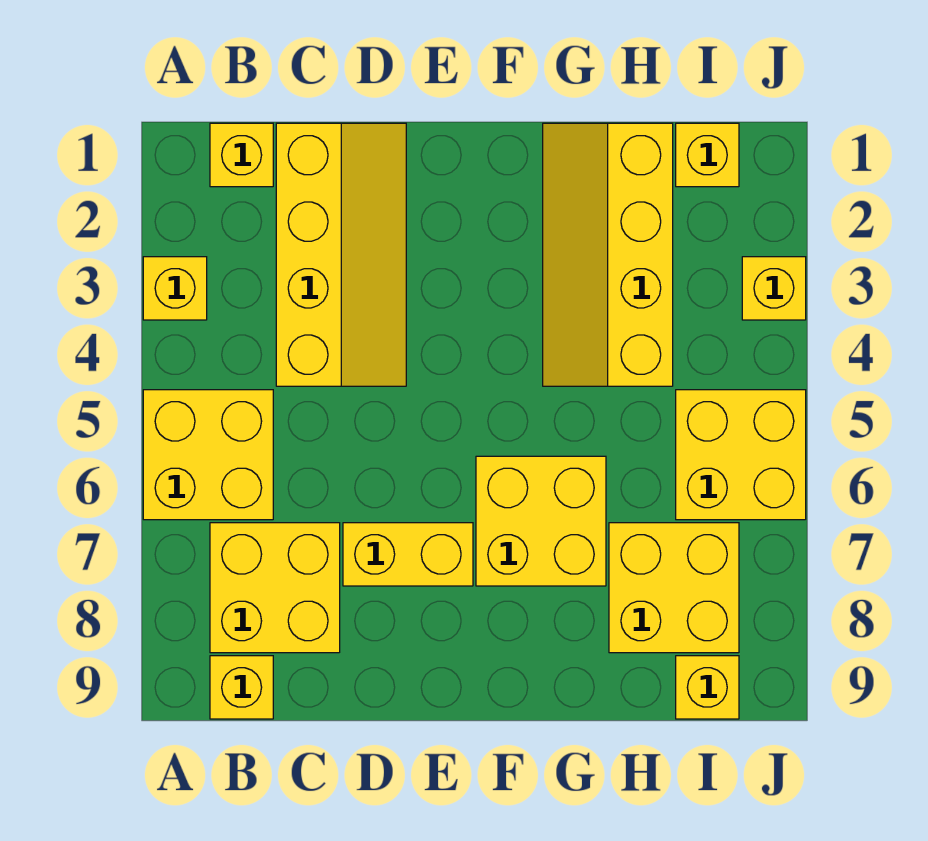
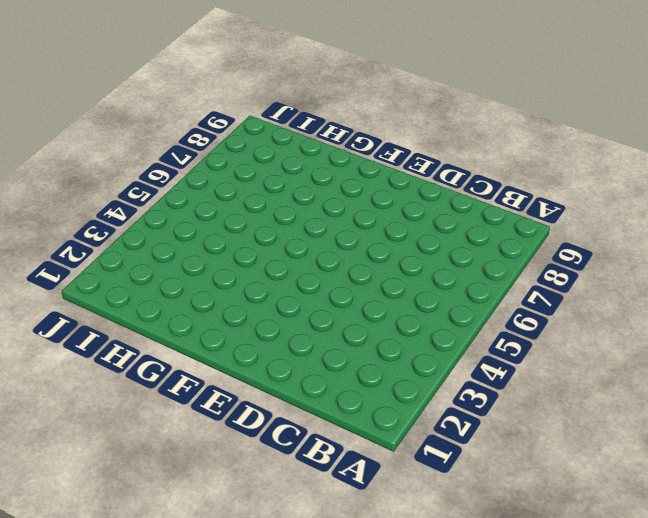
none -> yellow 1x1 brick [143,257,207,320]
none -> yellow 2x2 brick [143,390,273,520]
none -> yellow 1x1 brick [210,123,273,187]

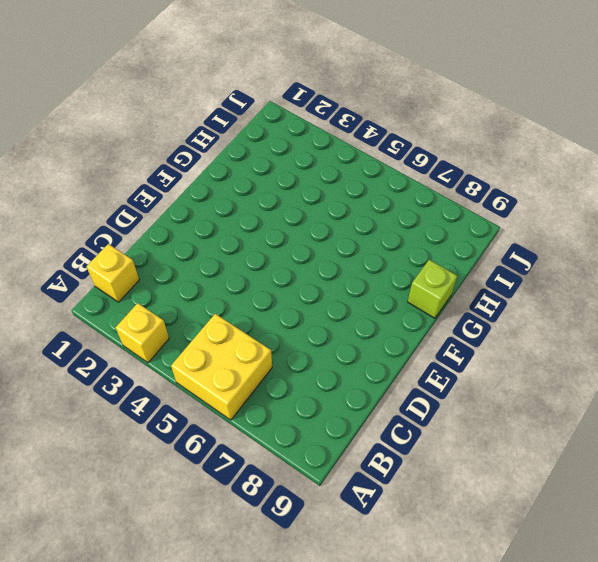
lime 1x1 brick [408,260,457,318] -> none
none -> yellow 2x2 brick [210,523,340,653]
none -> yellow 1x1 brick [210,656,273,719]
none -> yellow 2x4 slope [276,123,406,386]

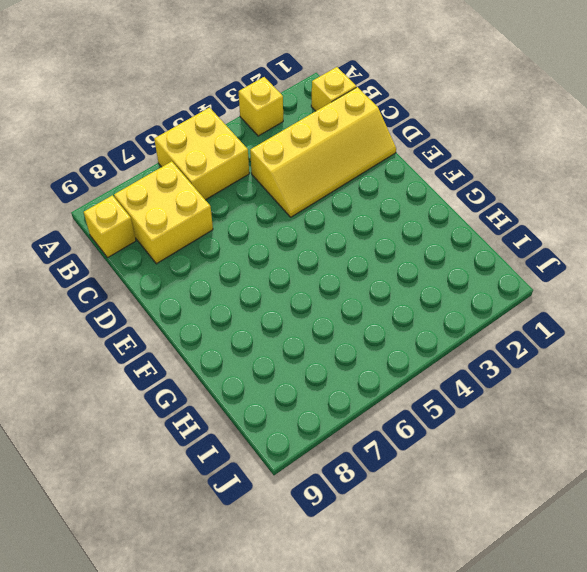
none -> yellow 1x2 brick [343,523,473,586]
none -> yellow 2x2 brick [476,456,606,586]
none -> yellow 2x4 slope [543,123,673,386]

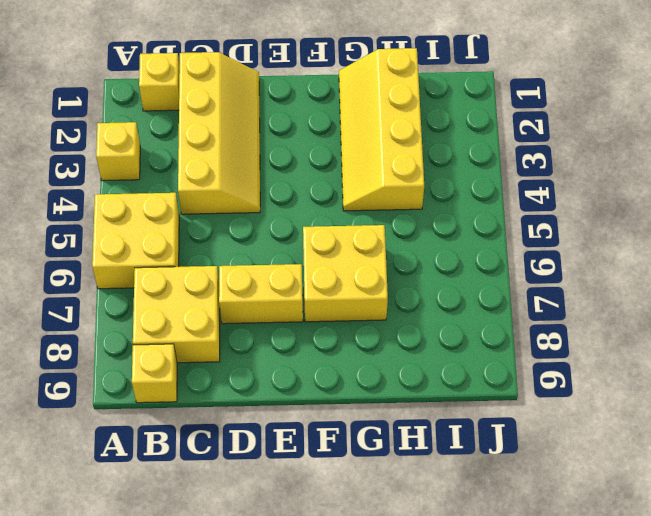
none -> yellow 2x2 brick [609,523,739,653]
none -> yellow 1x1 brick [676,123,739,187]
none -> yellow 2x2 brick [676,390,806,520]

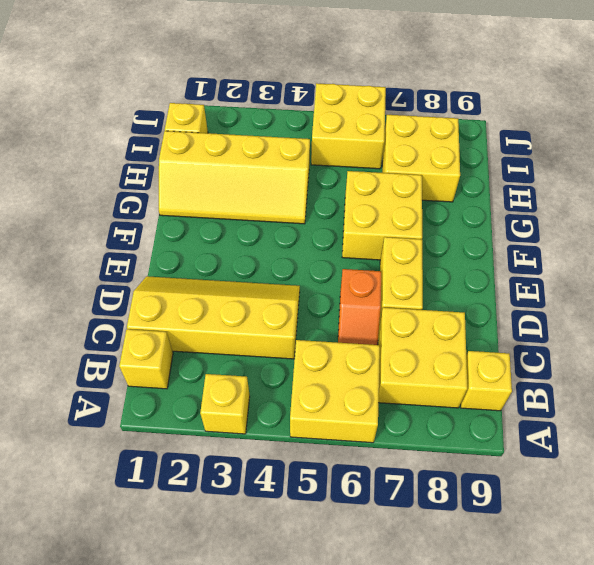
orange 1x2 slope [338,269,381,345] -> none
none -> yellow 1x1 brick [676,656,739,719]
none -> yellow 1x1 brick [742,257,806,320]

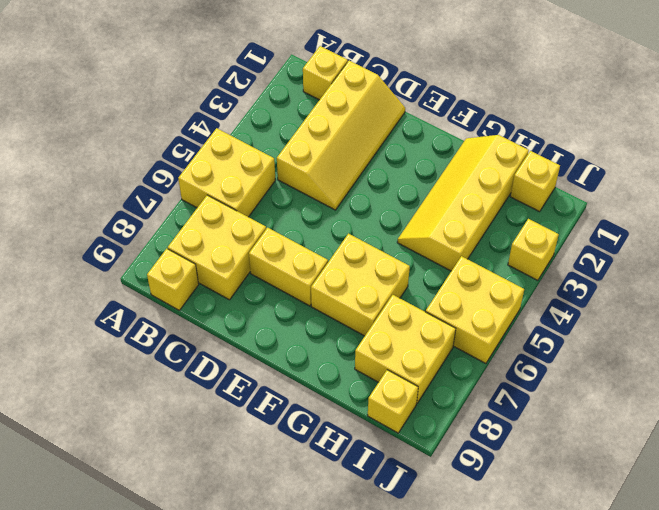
none -> yellow 1x1 brick [143,257,207,320]

